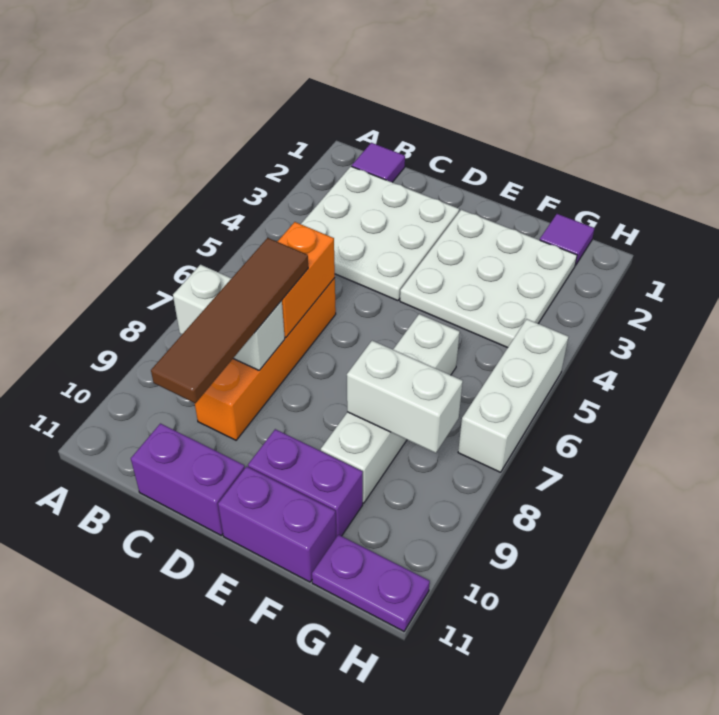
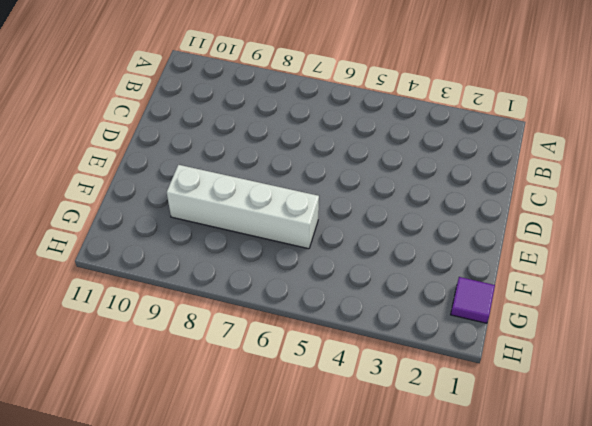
none -> purple 1x1 tile [352,143,405,182]
none -> white 3x3 plate [301,166,459,301]
none -> orange 1x4 brick [195,278,336,440]

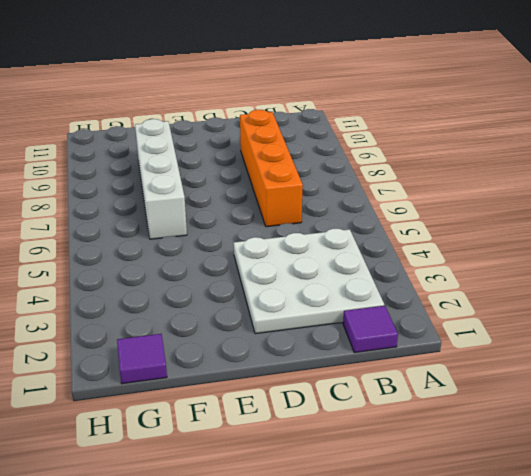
none -> purple 1x2 brick [131,423,245,535]
none -> white 3x3 plate [400,210,577,348]
none -> purple 1x2 brick [248,429,363,537]

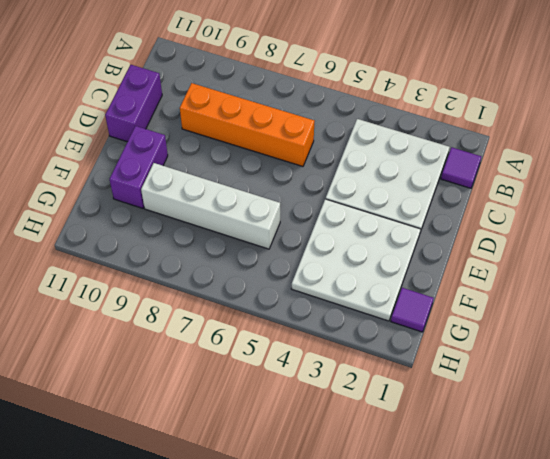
none -> purple 1x2 brick [218,466,336,582]
none -> purple 1x2 plate [312,535,430,631]
none -> white 1x3 brick [458,319,569,472]

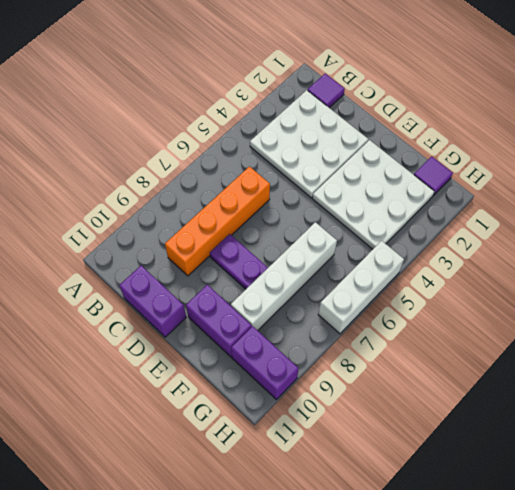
purple 1x2 plate [210,234,268,289] -> purple 1x2 plate moved to [312,535,430,631]
purple 1x2 brick [231,326,299,400] -> purple 1x2 brick moved to [218,466,336,582]
none -> white 1x2 brick [173,265,285,370]
none -> orange 1x2 brick [278,222,335,338]
none -> white 1x2 brick [347,341,463,453]

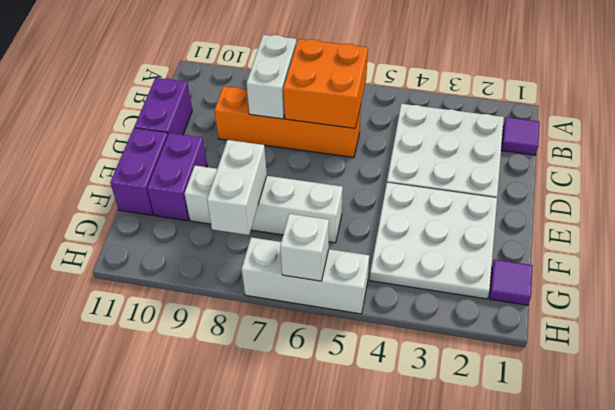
orange 2x2 brick [283,39,368,128] -> orange 1x2 brick [278,222,335,338]
white 1x1 brick [280,214,329,281] -> none
none -> purple 1x2 plate [312,535,430,631]
none -> brown 1x4 tile [151,238,308,403]

